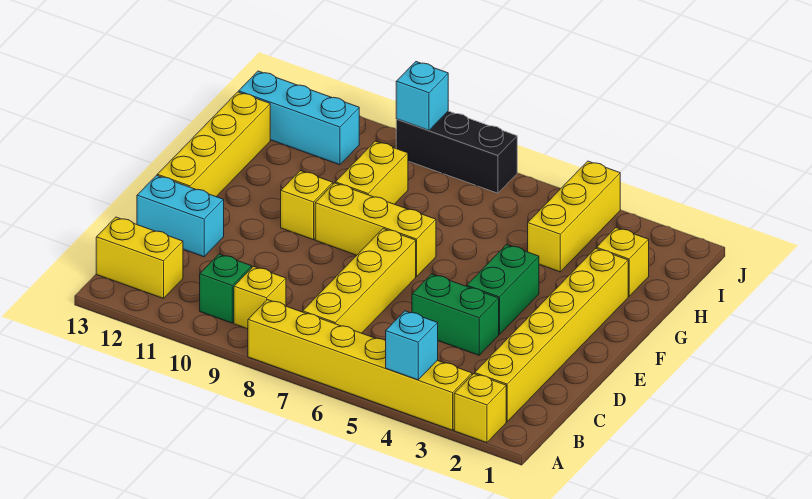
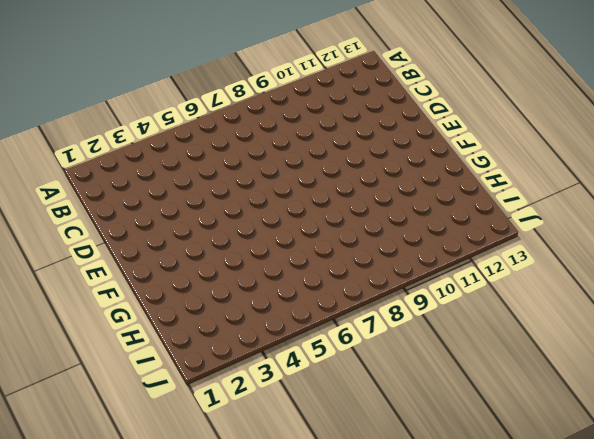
none -> yellow 1x1 brick [454,374,506,443]
none -> yellow 1x6 brick [248,300,472,430]
none -> yellow 1x6 brick [475,248,628,422]

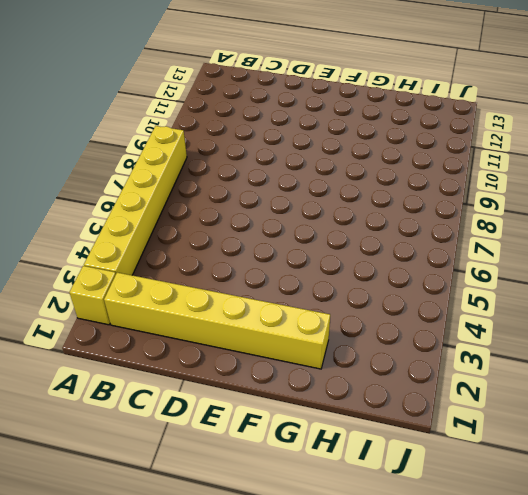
none -> yellow 1x4 brick [303,229,416,333]
none -> yellow 1x1 brick [234,266,286,329]
none -> green 1x1 brick [200,254,252,323]

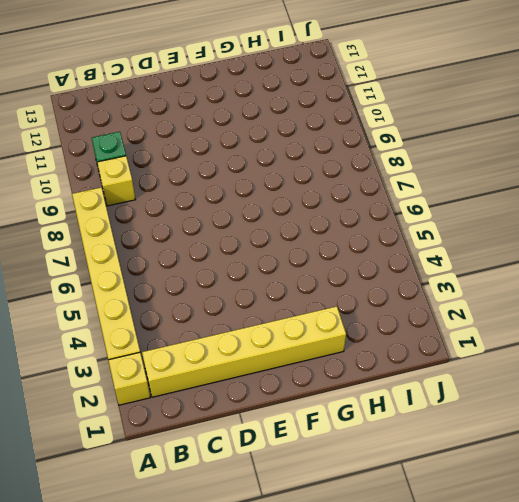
none -> yellow 1x4 brick [303,229,416,333]
none -> yellow 1x2 brick [96,217,183,299]
none -> green 1x2 brick [412,274,499,355]

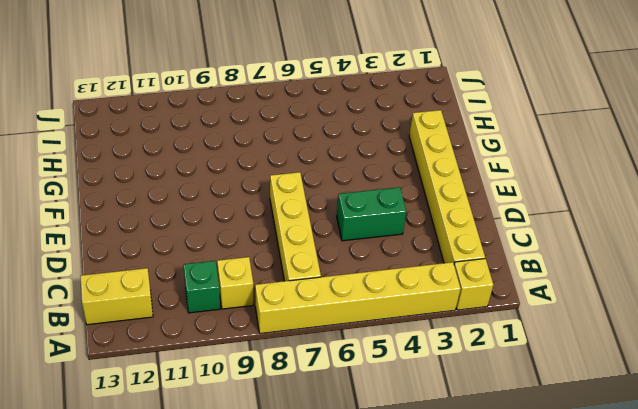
none -> cyan 1x2 brick [137,175,224,257]
none -> green 1x2 brick [467,245,539,335]
none -> yellow 1x4 brick [157,92,270,197]

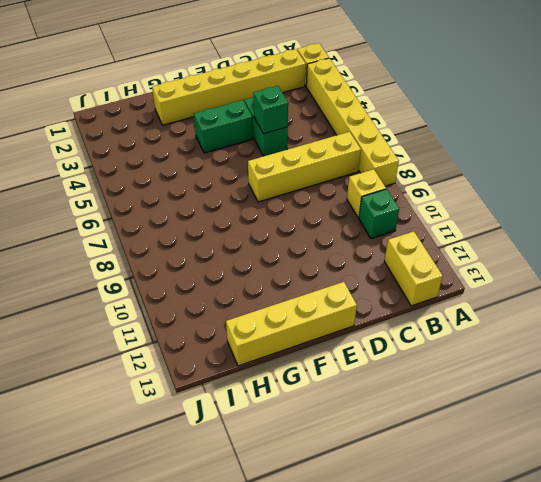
green 1x1 brick [253,86,288,134] -> none
none -> cyan 1x2 brick [137,175,224,257]
none -> yellow 1x3 brick [315,183,436,277]
none -> yellow 1x1 brick [281,171,333,240]

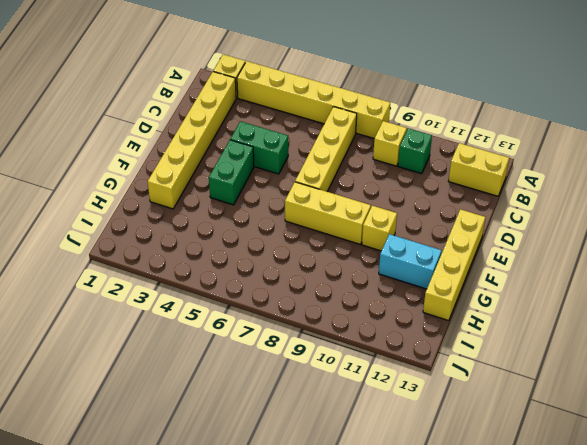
cyan 1x2 brick [379,234,442,289] -> cyan 1x2 brick moved to [137,175,224,257]
none -> yellow 1x2 brick [336,141,408,204]
none -> yellow 1x1 brick [596,228,649,296]
none -> yellow 1x3 brick [528,161,620,272]

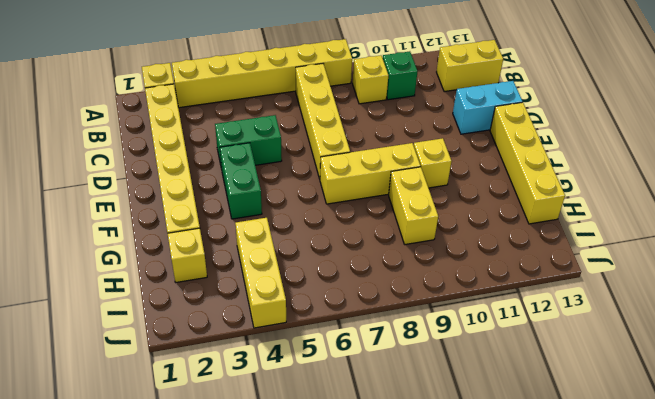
none -> cyan 1x3 brick [239,71,359,165]
none -> black 1x3 brick [396,111,517,193]
none -> cyan 1x1 brick [386,311,438,380]

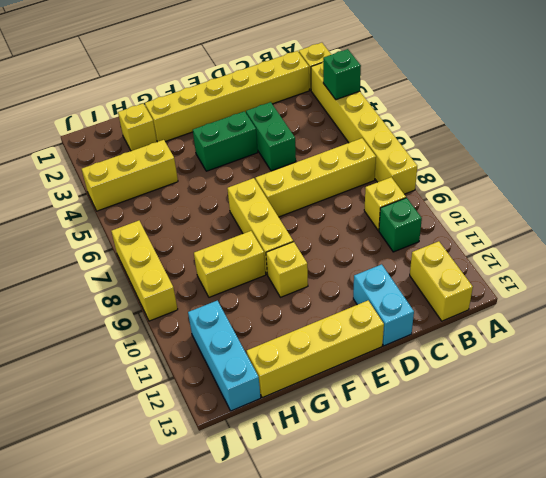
green 1x1 brick [323,49,361,100] -> cyan 1x1 brick [386,311,438,380]
yellow 1x3 brick [111,221,178,321] -> black 1x3 brick [396,111,517,193]
none -> cyan 1x1 brick [396,62,448,130]

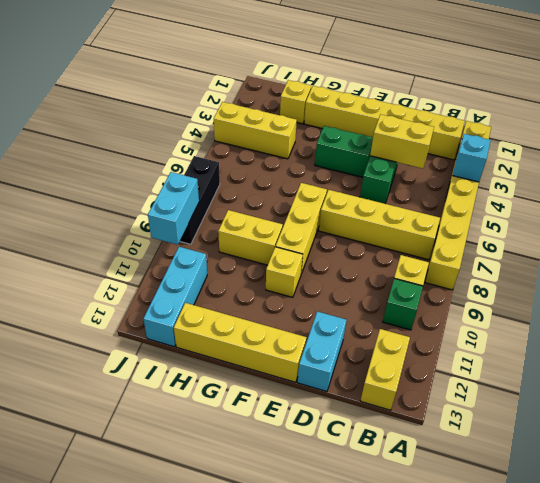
yellow 1x2 brick [370,114,434,168] -> none
cyan 1x2 brick [148,172,199,245] -> cyan 1x1 brick [396,62,448,130]

